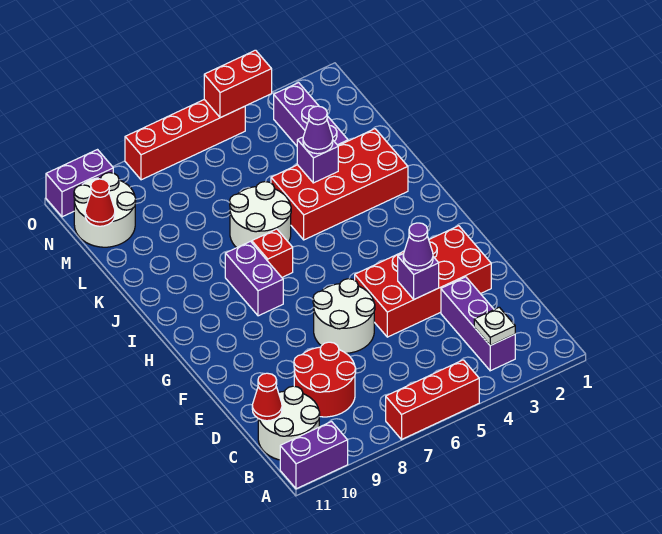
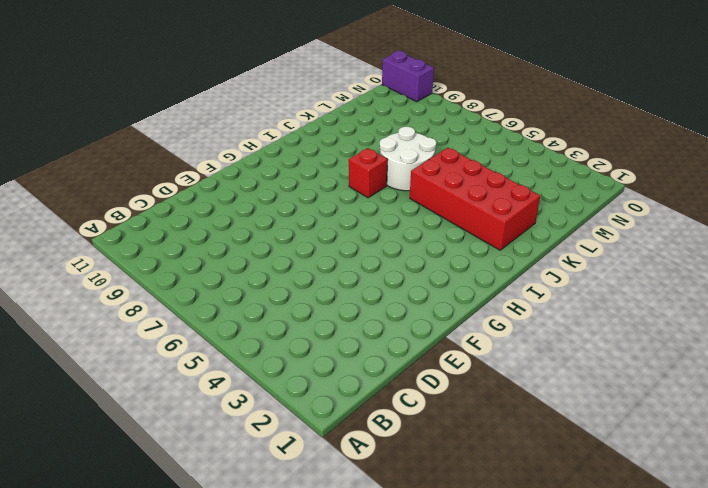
none -> red 1x3 brick [386,360,479,439]
none -> purple 1x2 brick [280,422,348,489]
none -> purple 1x3 brick [441,277,515,371]

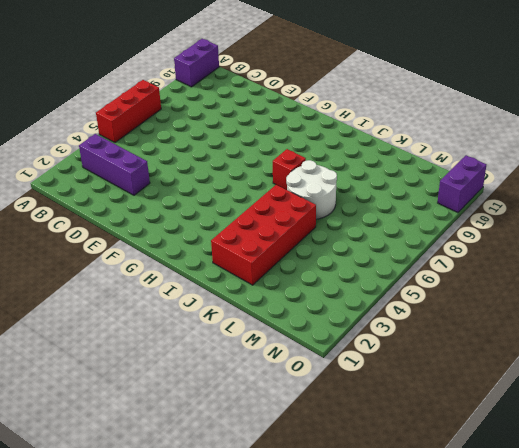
none -> white 2x2 round brick [258,386,320,460]
none -> red 2x2 round brick [294,342,356,417]
none -> red 2x4 brick [355,226,491,337]

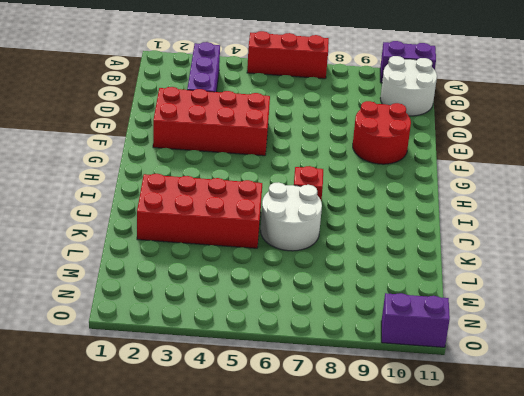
red 2x2 round brick [353,101,411,164] -> red 2x2 round brick moved to [294,342,356,417]
none -> white 2x2 round brick [313,279,375,353]
none -> purple 1x2 brick [225,241,283,316]
none -> purple 1x3 brick [274,83,348,146]

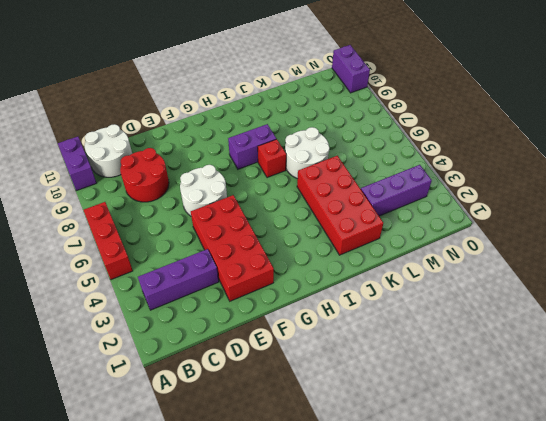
none -> white 2x2 round brick [74,173,136,247]
none -> red 1x4 brick [125,100,245,180]
none -> white 1x1 plate [474,307,515,345]

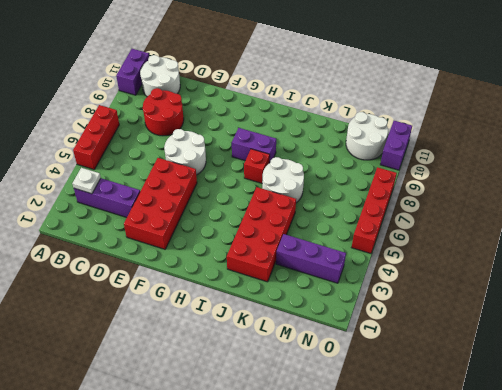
none -> red 1x1 cone [252,373,282,421]
none -> purple 1x1 brick [398,253,439,299]
none -> purple 1x1 brick [297,137,338,183]

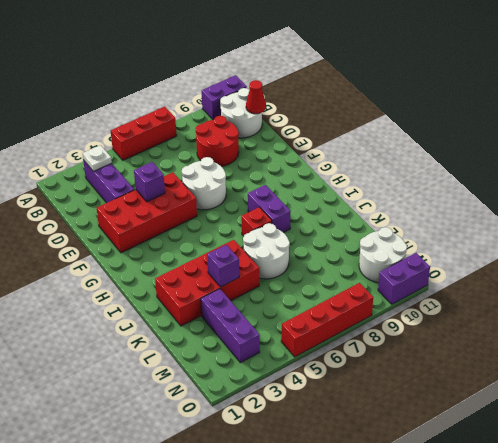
none -> red 1x1 cone [85,179,115,226]
none -> red 1x2 brick [204,50,272,118]
none -> purple 1x1 cone [403,223,433,270]

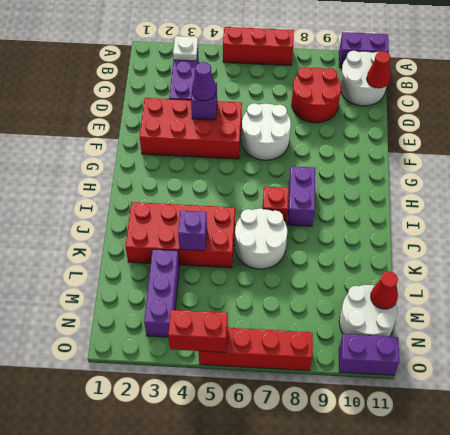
none -> purple 1x1 cone [303,106,333,154]

